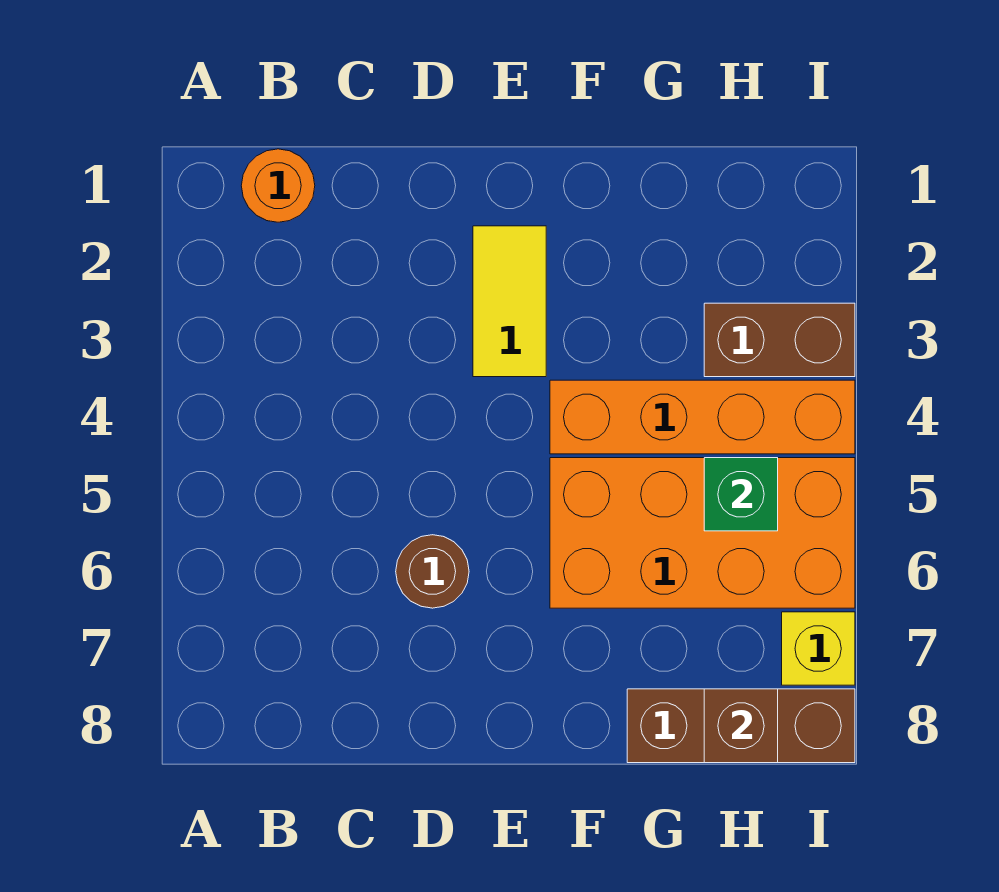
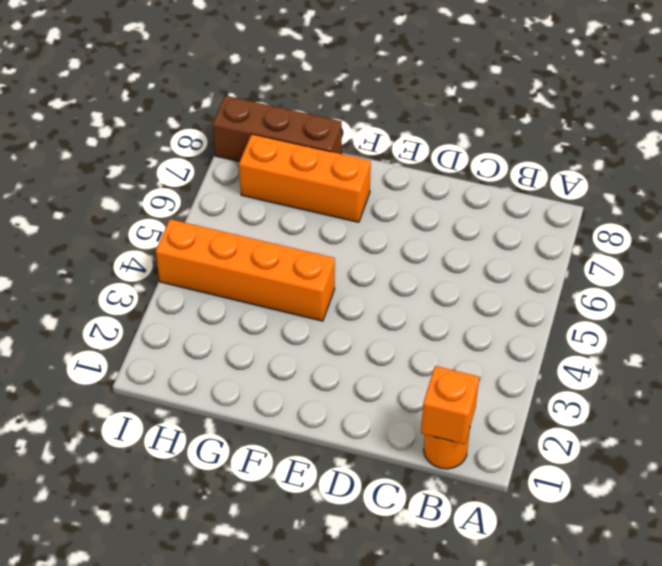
orange 1x1 brick [421,366,479,444] -> none
orange 1x3 brick [239,134,371,222] -> none
none -> brown 1x1 round brick [396,535,469,608]
none -> yellow 1x2 tile [473,226,546,377]

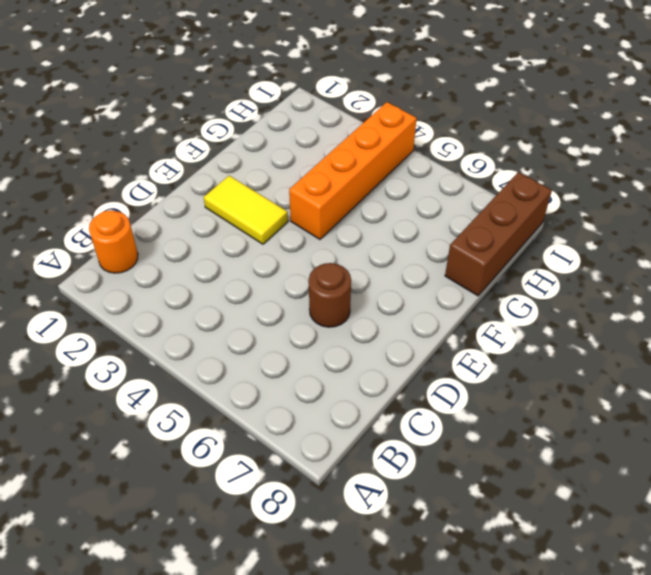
none -> orange 2x4 brick [550,458,855,608]
none -> brown 1x2 brick [704,303,855,377]

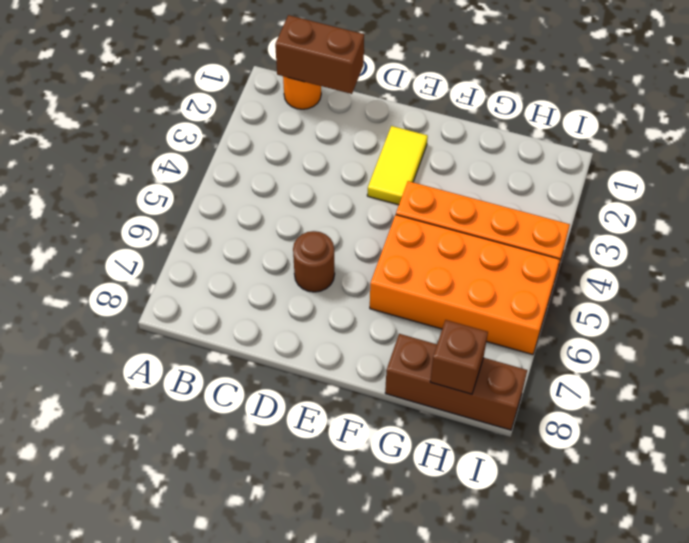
brown 1x2 brick [275,15,364,94] -> brown 1x2 brick moved to [704,303,855,377]
none -> yellow 1x1 brick [782,612,855,685]
none -> green 1x1 brick [704,458,778,531]

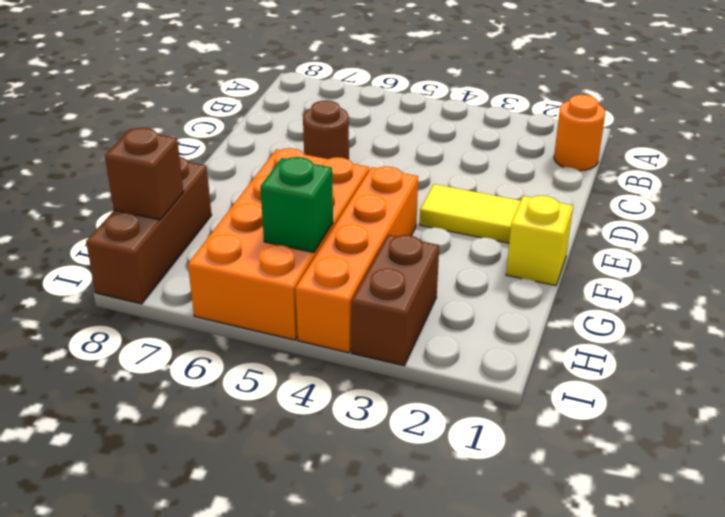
yellow 1x1 brick [506,196,573,286] -> yellow 1x1 brick moved to [782,612,855,685]

